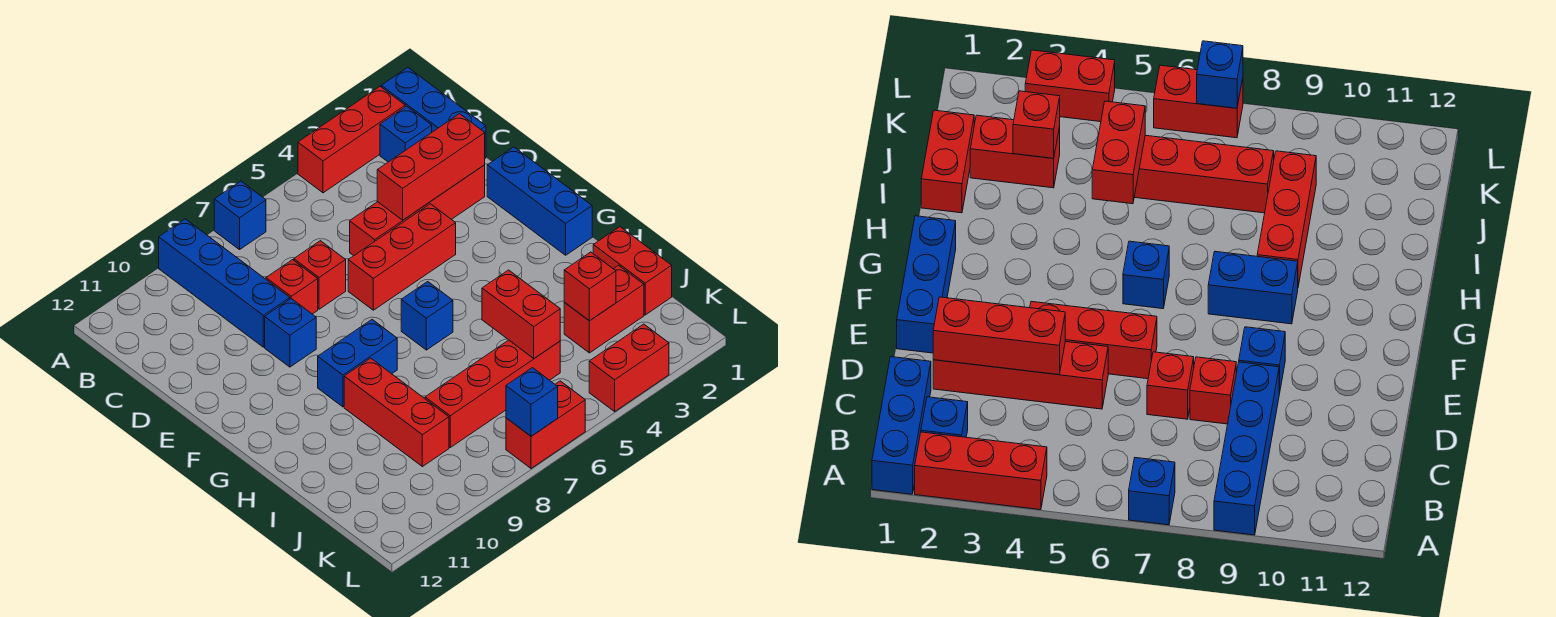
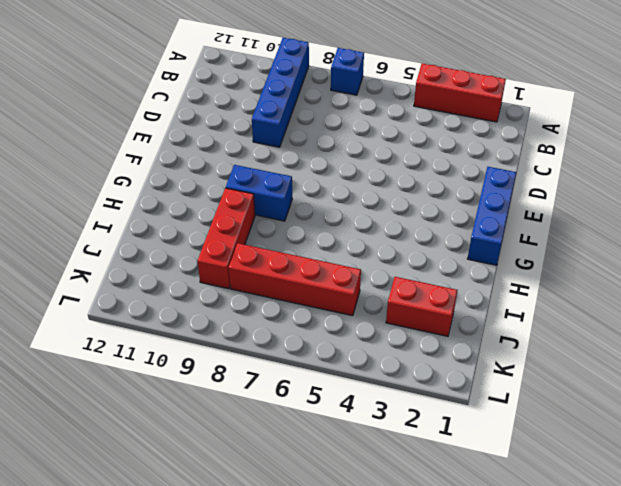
none -> blue 1x3 brick [381,68,486,158]
none -> blue 1x1 brick [380,106,432,162]
none -> red 1x4 brick [350,165,485,256]

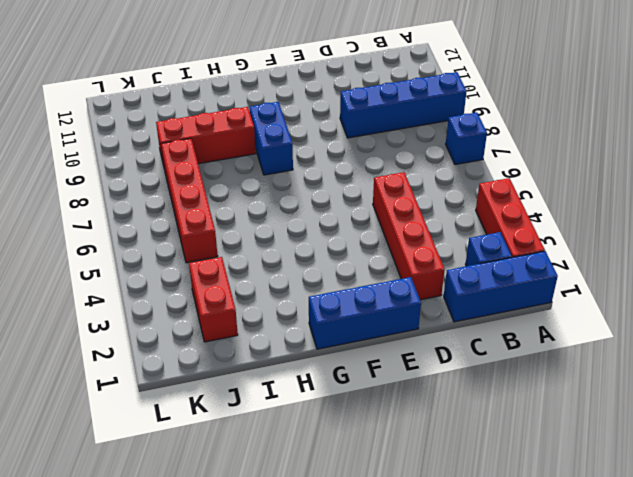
none -> red 1x1 brick [294,241,346,309]
none -> red 1x1 brick [266,260,318,314]
none -> red 1x3 brick [348,204,456,310]

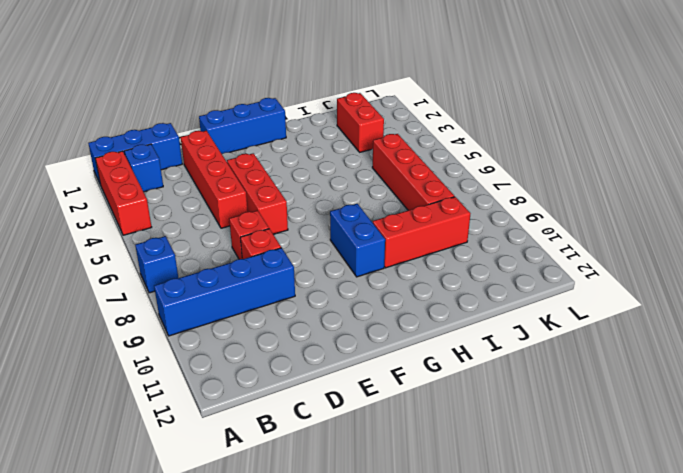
none -> blue 1x1 brick [265,299,316,367]
none -> blue 1x1 brick [401,282,453,350]
none -> red 1x2 brick [593,227,672,315]

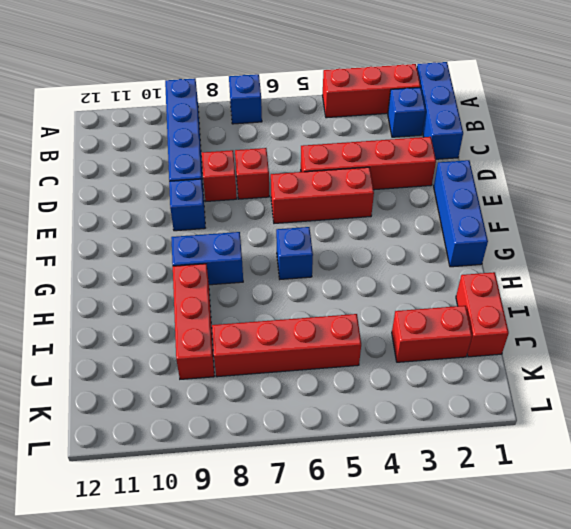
none -> red 1x2 brick [589,324,669,411]
none -> red 1x2 brick [506,381,585,468]
none -> red 1x3 brick [377,114,485,220]

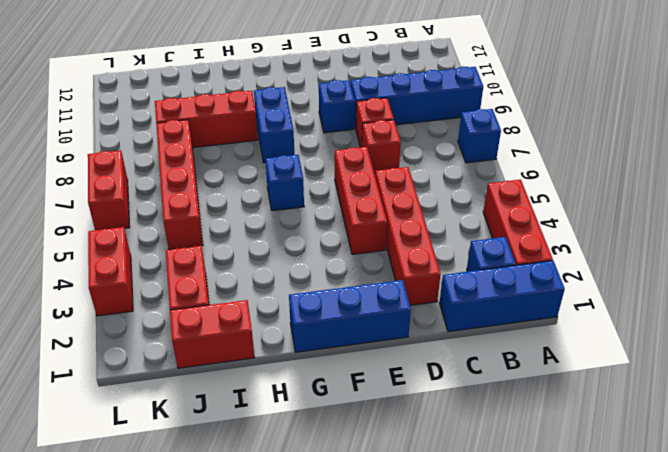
none -> red 1x3 brick [377,114,485,220]
none -> red 1x2 brick [482,270,560,358]
none -> red 1x1 brick [564,252,616,321]

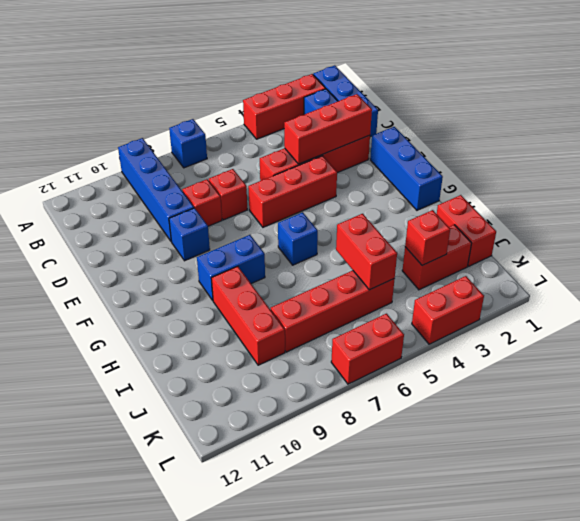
none -> blue 1x1 brick [506,368,558,436]

